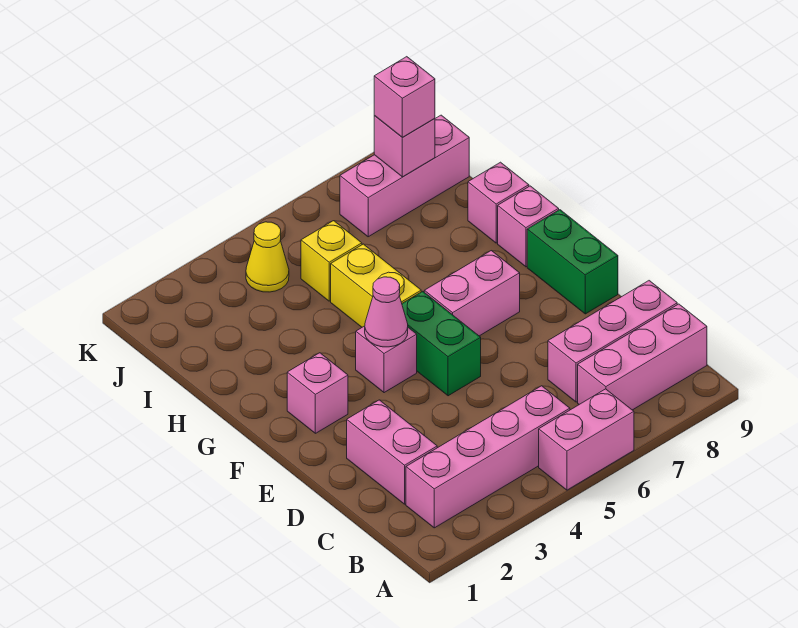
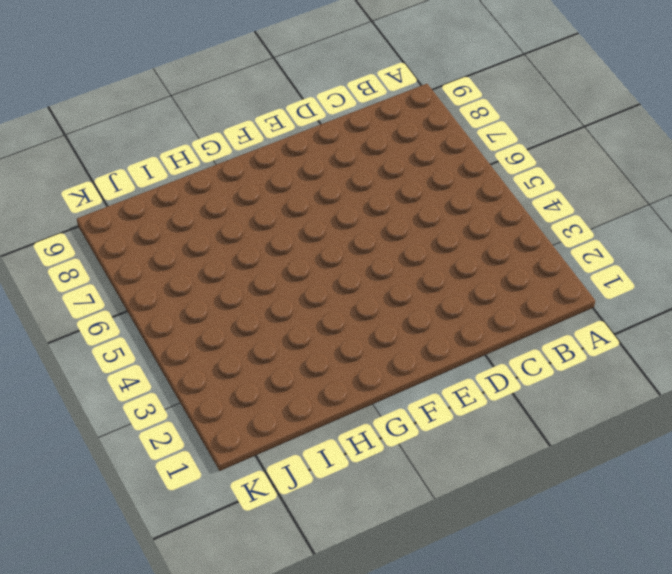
none -> pink 1x2 brick [539,389,634,490]
none -> pink 1x4 brick [406,386,570,528]
none -> pink 1x3 brick [578,304,707,410]

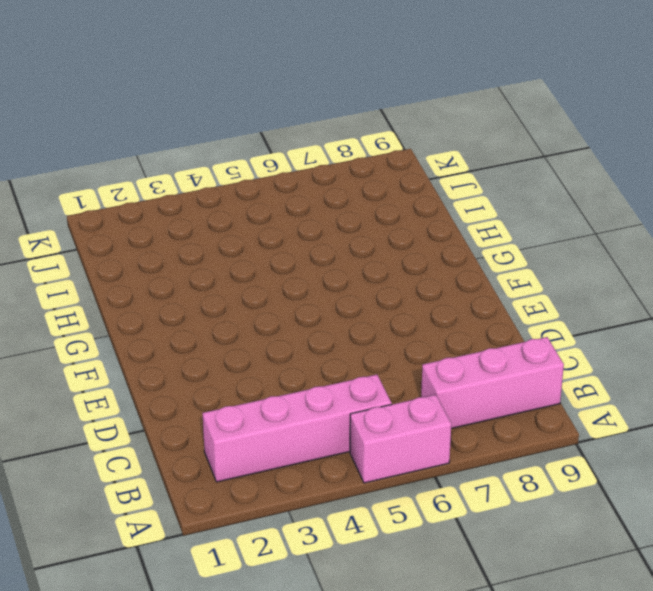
none -> pink 1x2 brick [347,400,437,504]
none -> pink 1x3 brick [548,281,677,402]
none -> green 1x2 brick [402,291,481,396]

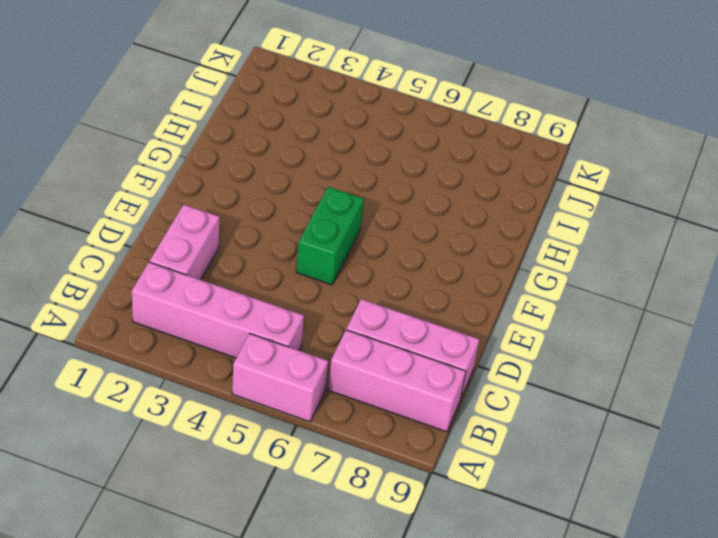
none -> green 1x2 brick [527,210,618,314]
none -> pink 1x1 brick [287,353,348,433]
none -> pink 1x1 brick [356,326,417,393]

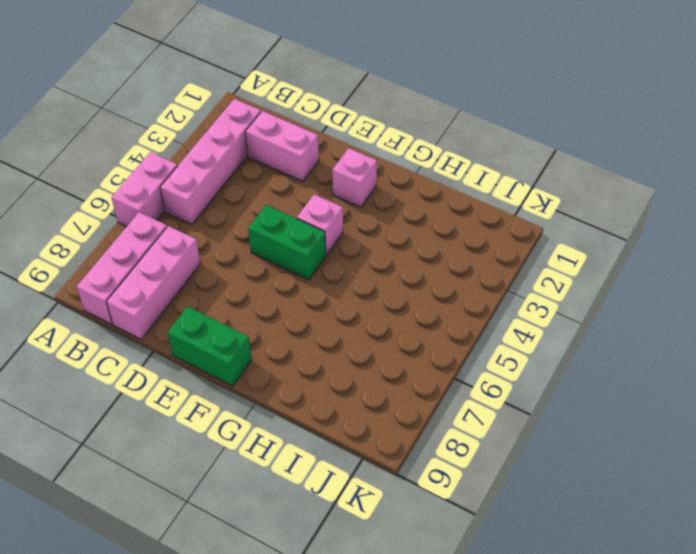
none -> pink 1x2 brick [424,251,520,336]
none -> yellow 1x2 brick [331,244,421,327]
none -> pink 1x1 brick [498,186,559,267]

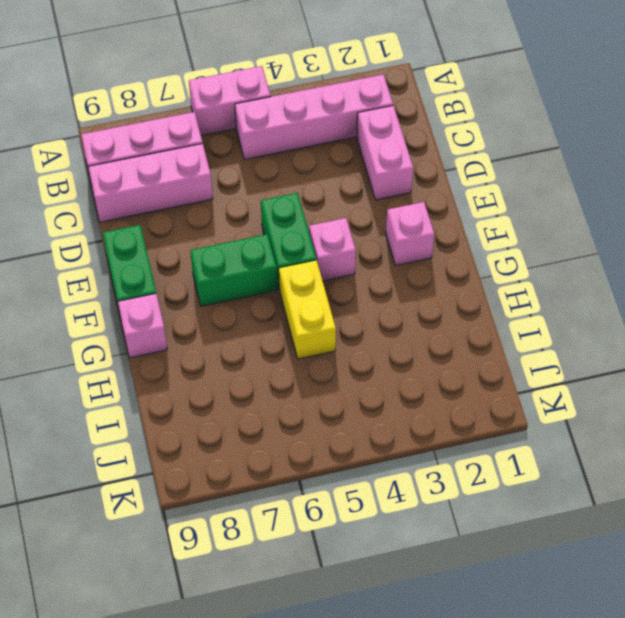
green 1x2 brick [190,234,277,306] -> pink 1x2 brick [424,251,520,336]
none -> pink 1x1 brick [468,162,529,243]
none -> yellow 1x1 brick [301,221,362,301]
none -> yellow 1x1 cone [246,222,289,292]

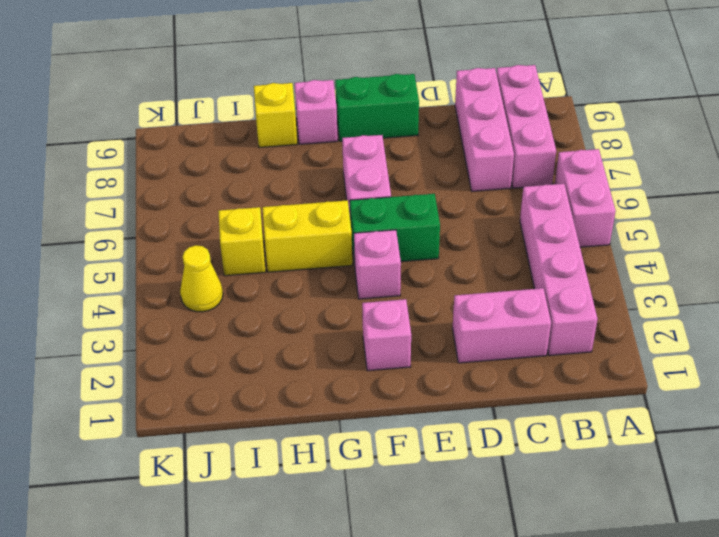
yellow 1x1 brick [254,83,297,148] -> pink 1x1 brick [468,162,529,243]
none -> pink 1x3 brick [340,115,469,237]
none -> pink 1x1 cone [365,277,408,347]
none -> pink 1x1 brick [374,116,435,177]

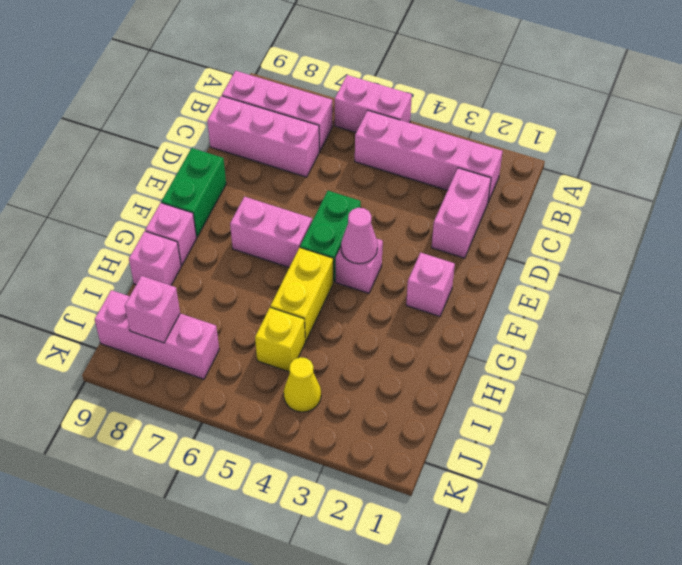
none -> pink 1x1 brick [374,57,435,138]

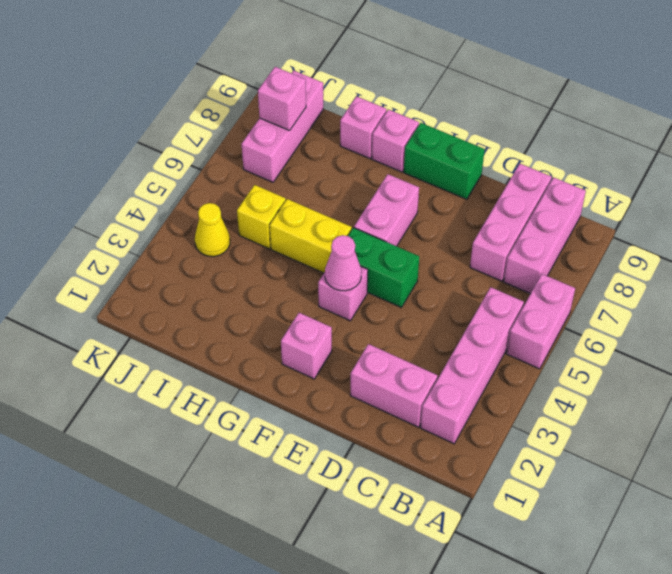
none -> pink 1x1 brick [374,57,435,138]

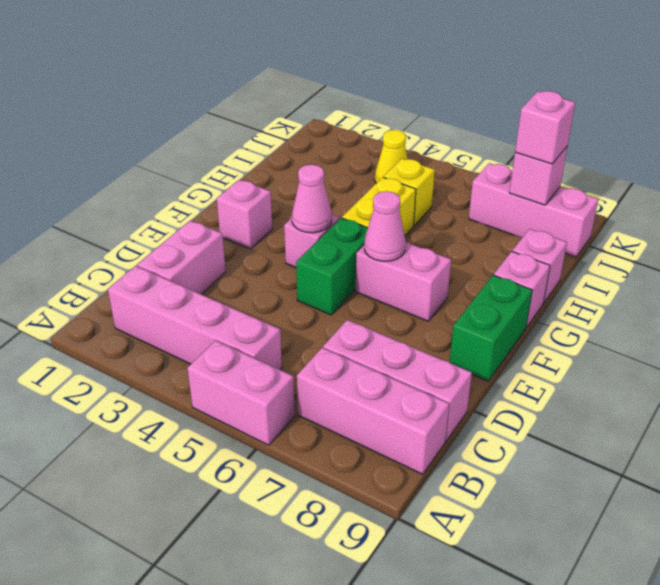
pink 1x1 cone [364,191,406,261] -> none

